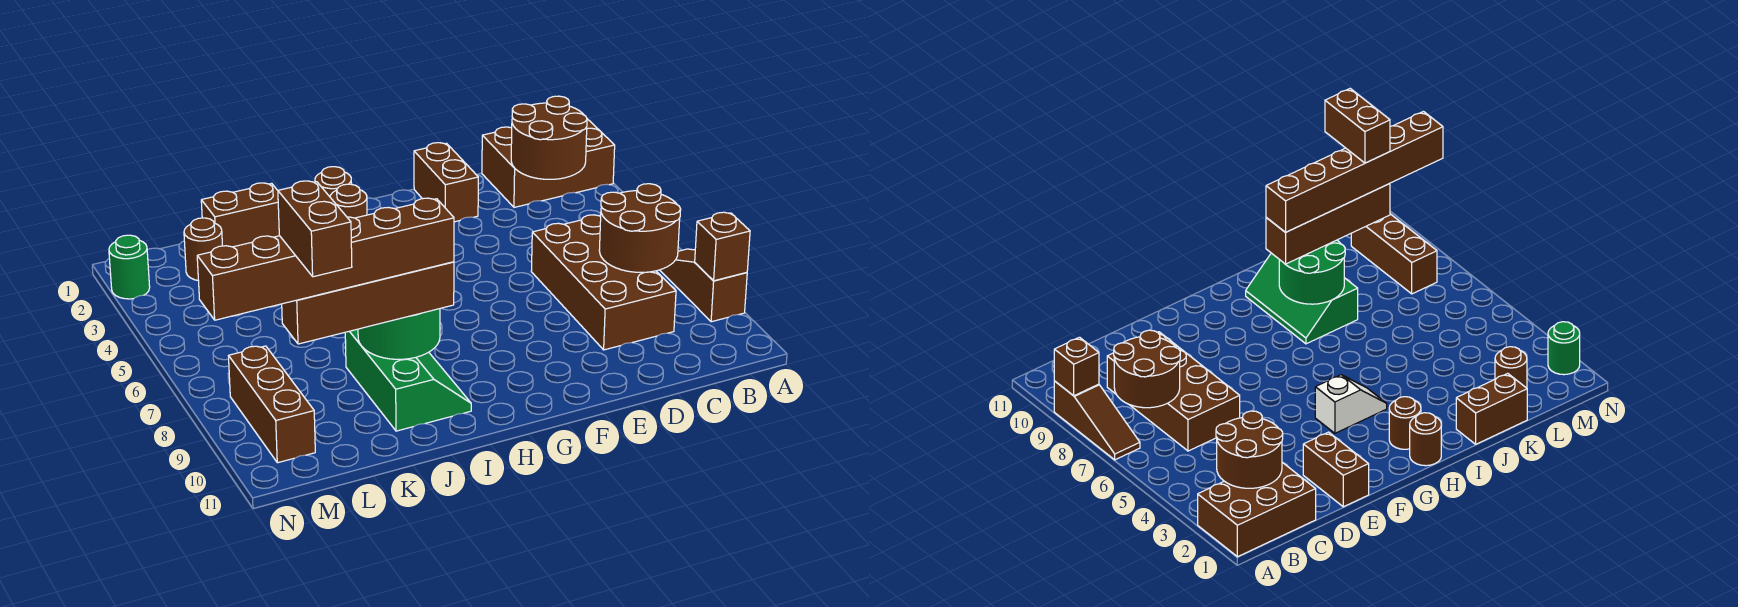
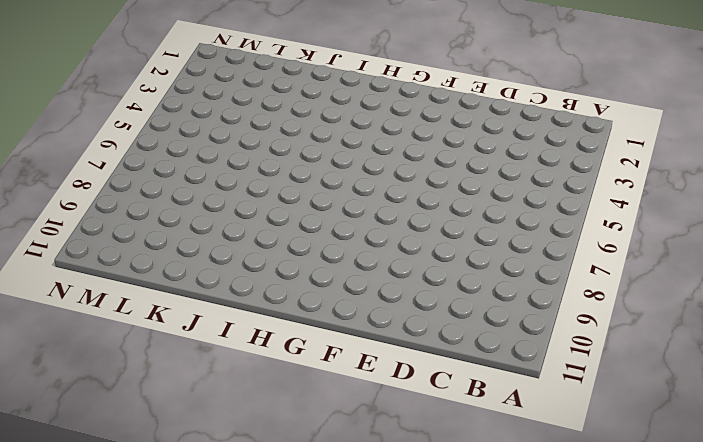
none -> brown 2x3 brick [482,119,615,207]
none -> brown 1x3 slope [660,249,747,322]
none -> brown 2x4 brick [531,215,676,350]

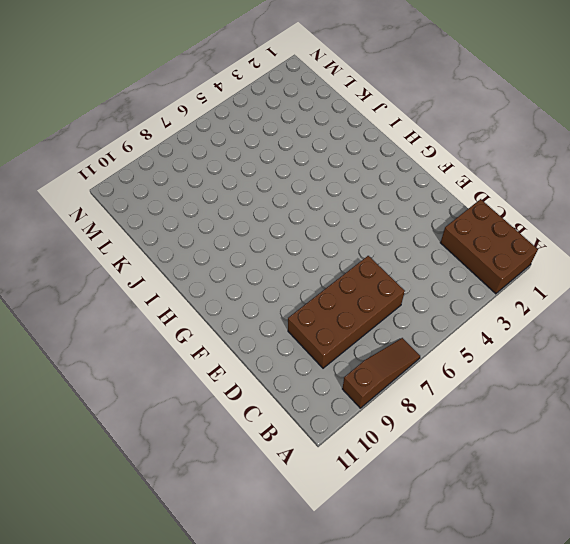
none -> brown 1x2 brick [414,143,478,222]
none -> white 1x2 slope [1315,375,1387,433]
none -> brown 1x1 round brick [315,167,352,197]

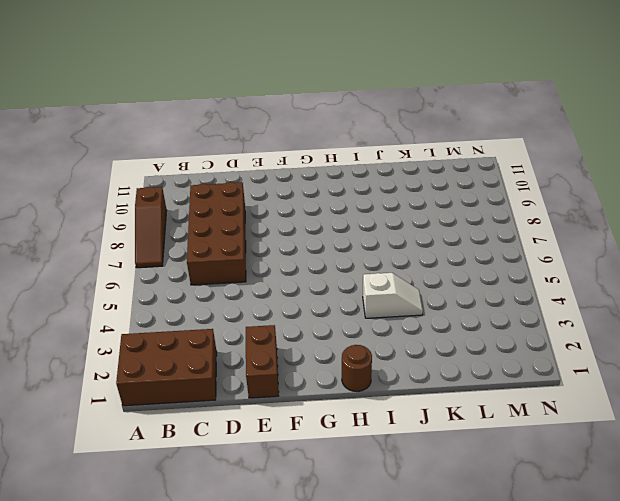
white 1x2 slope [363,273,423,318] -> white 1x2 slope moved to [1315,375,1387,433]
none -> brown 1x1 round brick [330,184,367,218]
none -> green 2x3 slope [345,329,471,431]
none -> brown 1x2 brick [201,183,279,247]

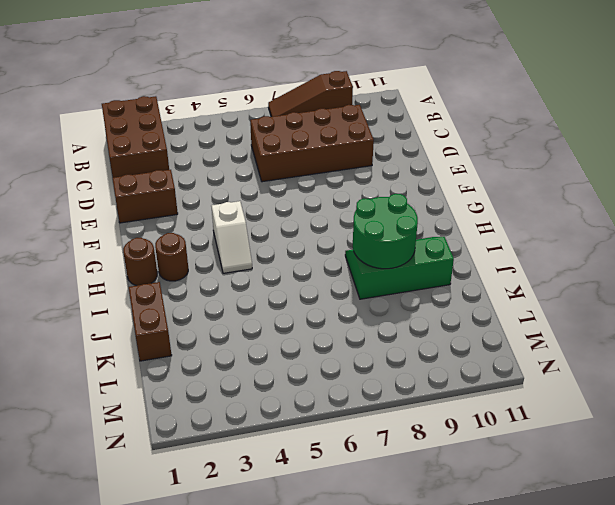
none -> brown 1x1 round brick [184,218,222,280]
none -> brown 1x3 brick [229,346,315,463]
none -> green 1x1 round brick [109,235,150,299]

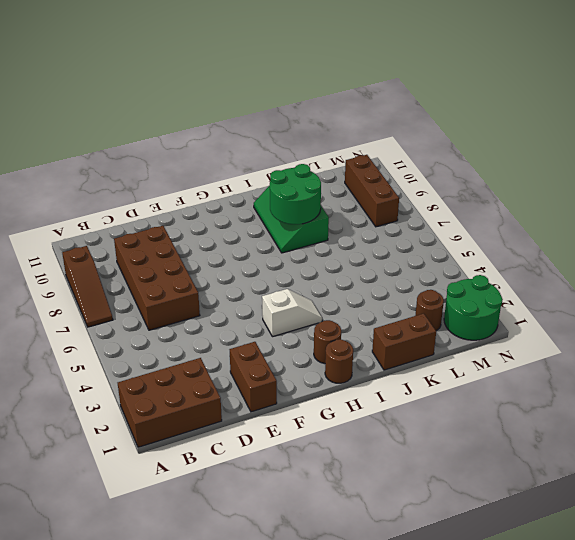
green 2x2 round brick [444,275,503,340] -> green 1x1 round brick [109,235,150,299]
none -> brown 1x1 brick [695,212,750,281]
none -> brown 2x2 round brick [511,96,587,179]
none -> brown 2x2 round brick [599,184,681,272]

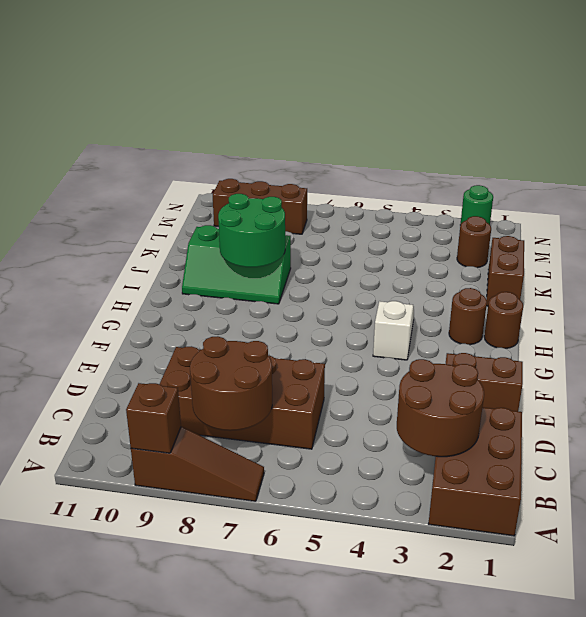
none -> brown 1x4 brick [282,262,454,344]
none -> brown 1x6 brick [197,198,454,320]
none -> brown 1x2 brick [278,181,352,277]

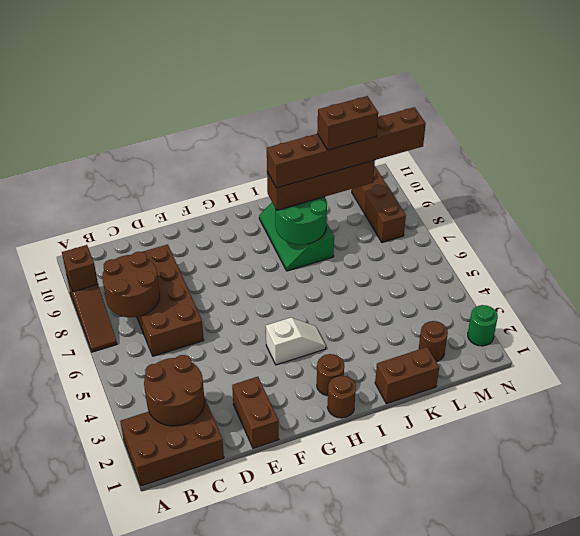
brown 1x2 brick [317,96,378,150] -> brown 1x2 brick turned to [278,181,352,277]

